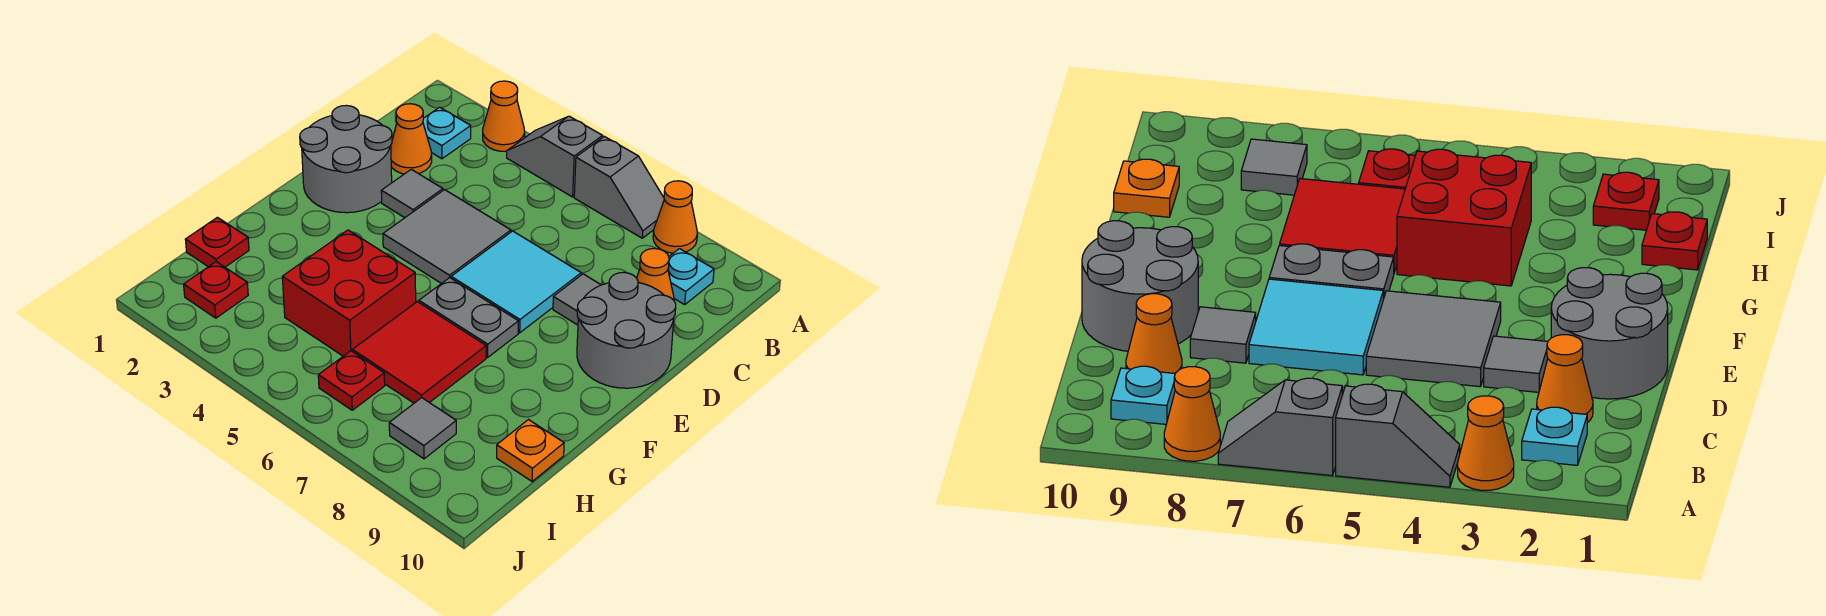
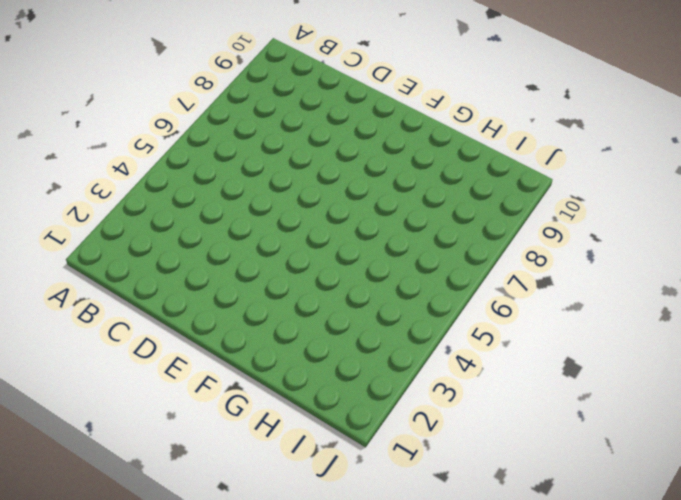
none -> orange 1x1 cone [483,81,525,151]
none -> grey 1x2 slope [507,116,603,197]
none -> grey 1x2 slope [574,136,664,238]

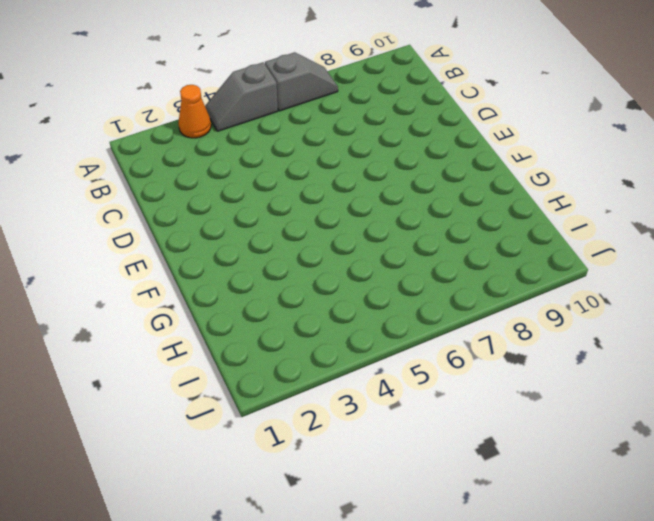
none -> orange 1x1 cone [653,181,698,253]
none -> cyan 1x1 plate [423,107,471,159]
none -> cyan 1x1 plate [668,249,714,305]

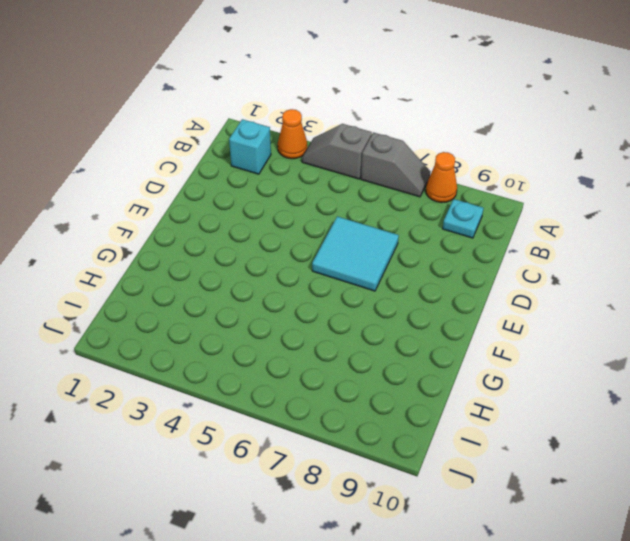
cyan 1x1 brick [229,119,271,174] -> cyan 1x1 plate [423,107,471,159]
none -> orange 1x1 cone [391,104,432,174]
none -> orange 1x1 cone [637,248,674,300]
none -> grey 2x2 round brick [300,105,392,213]

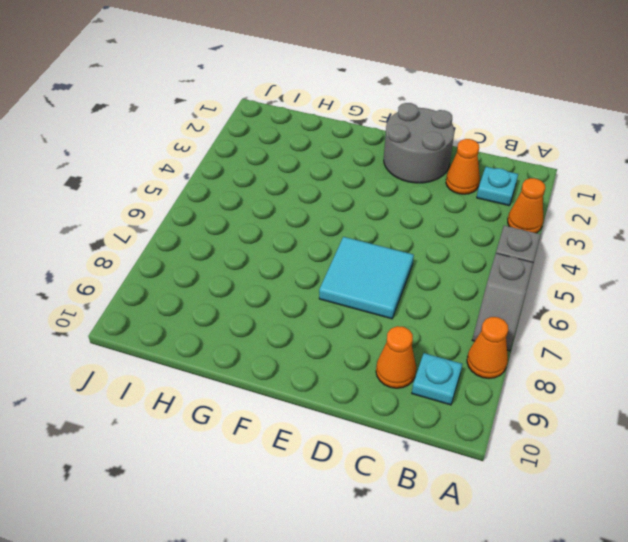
none -> grey 1x1 tile [381,169,443,218]
none -> grey 2x2 tile [383,190,511,284]
none -> grey 1x1 tile [553,274,601,325]

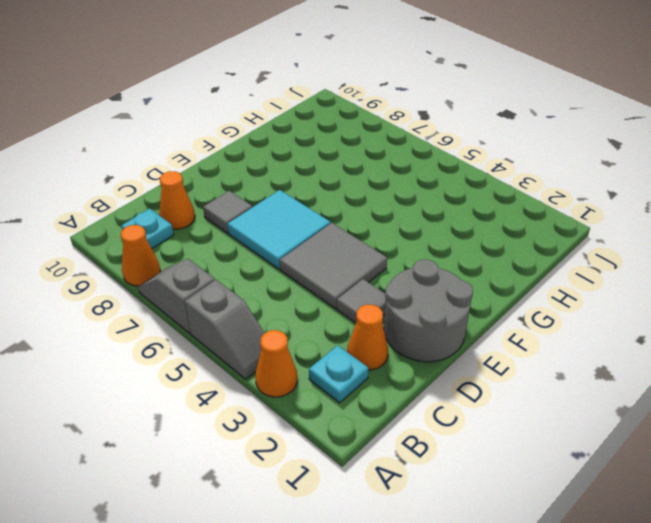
none -> grey 2x2 round brick [577,272,676,388]
none -> grey 1x2 plate [419,278,518,357]
none -> red 2x2 brick [282,230,416,356]

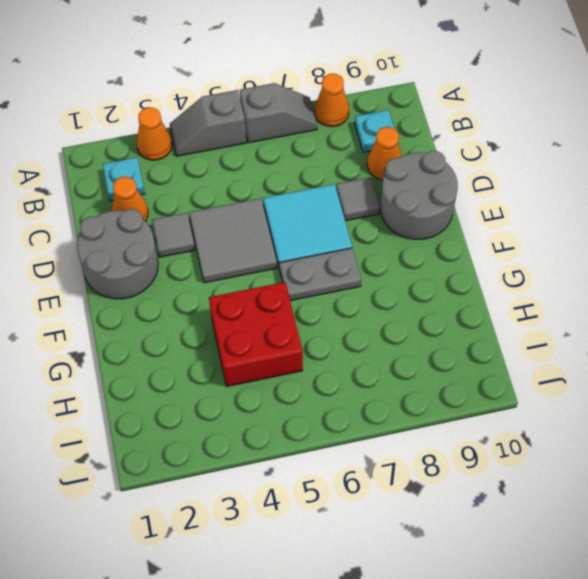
none -> red 2x2 tile [353,302,486,403]
none -> red 1x1 plate [185,217,249,267]
none -> orange 1x1 plate [497,420,564,481]

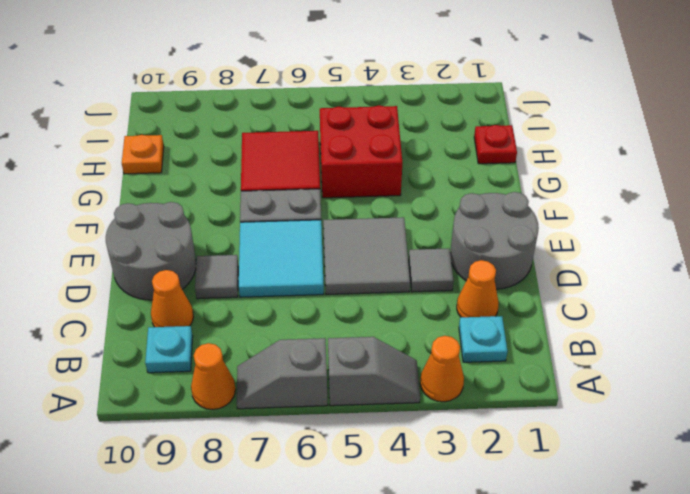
none -> red 1x1 plate [184,262,248,318]
none -> red 1x1 plate [318,351,385,410]
none -> grey 1x1 tile [389,398,456,459]

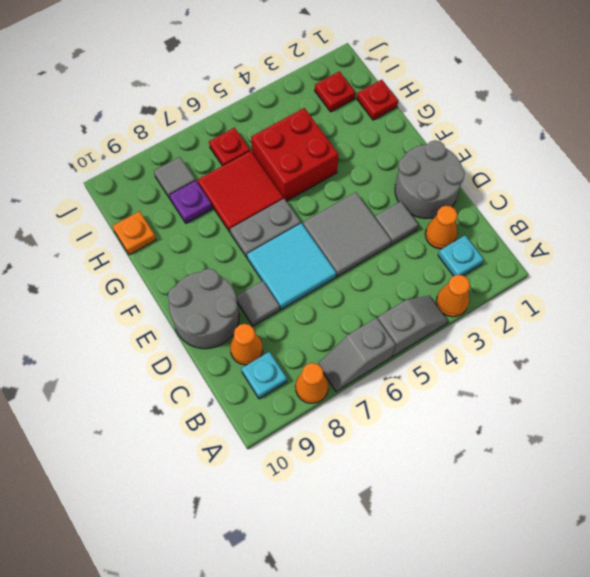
purple 1x1 plate [170,180,212,223] -> none

